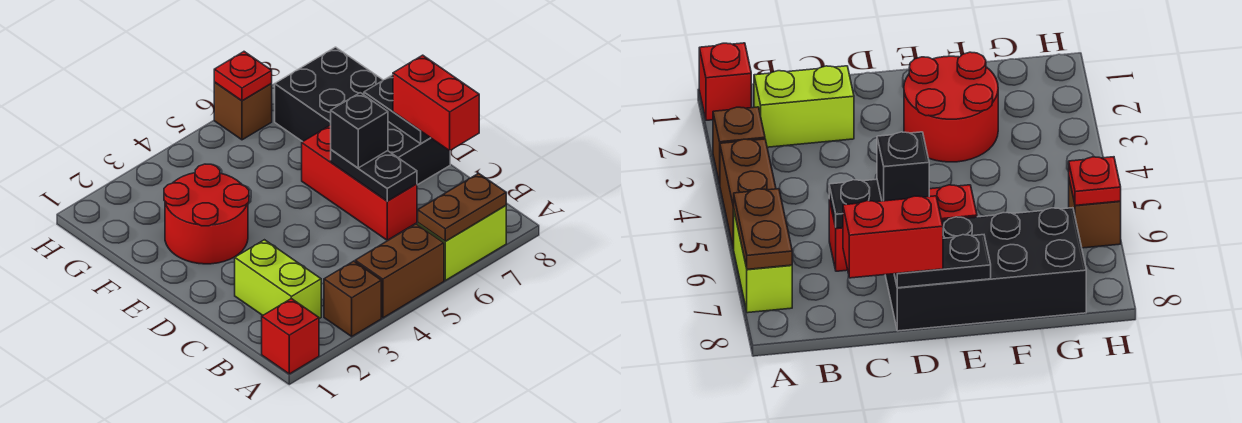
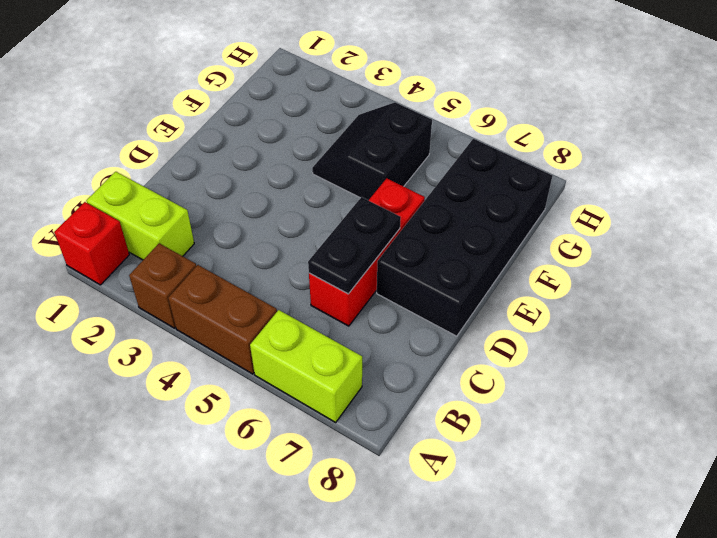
lime 1x2 brick [86,172,194,260] -> lime 1x2 brick turned to [235,240,321,319]
black 2x2 slope [312,102,432,200] -> none
none -> red 2x2 round brick [164,164,249,264]
none -> brown 1x1 brick [214,82,272,140]
none -> brown 1x2 plate [418,173,506,241]

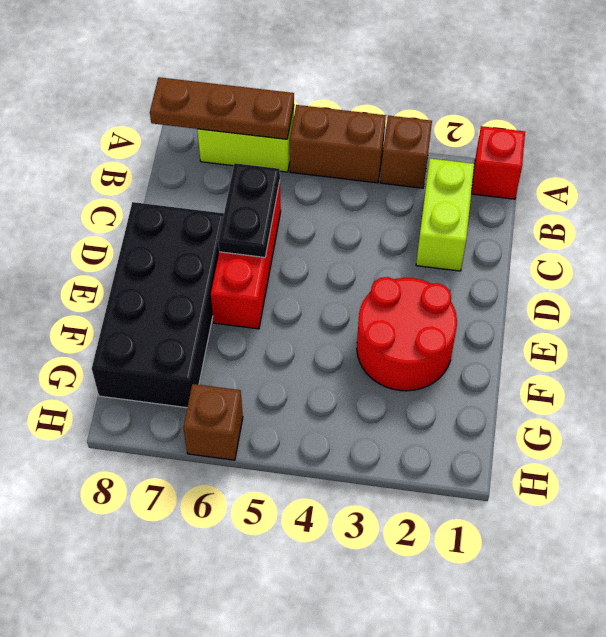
brown 1x3 plate [150,77,294,139] -> brown 1x2 plate [418,173,506,241]
none -> black 1x2 plate [364,75,430,144]
none -> red 1x1 plate [214,52,272,101]
none -> red 1x2 brick [393,55,479,151]

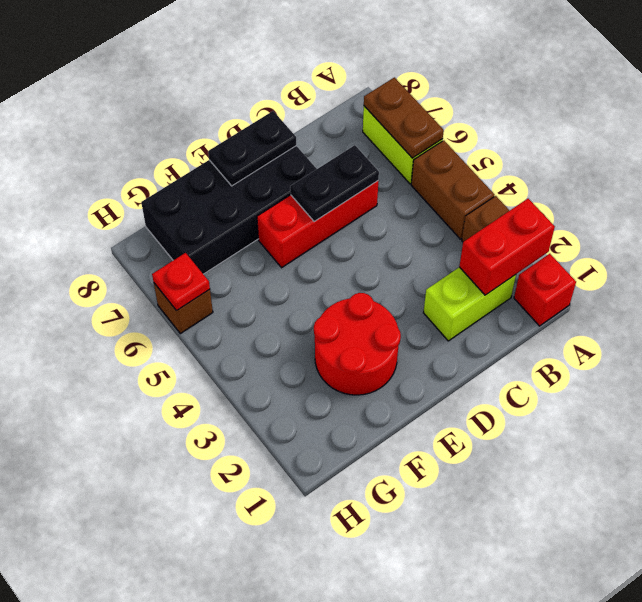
red 1x2 brick [459,199,555,295] -> red 1x2 brick moved to [393,55,479,151]
none -> black 1x1 brick [331,93,388,168]

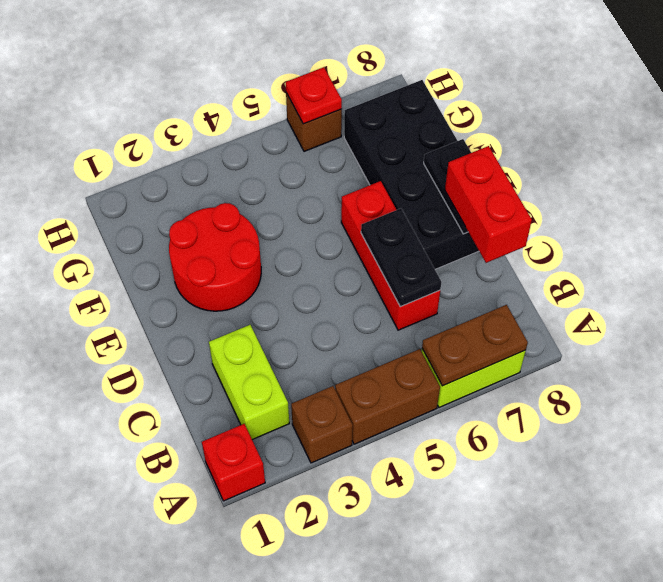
none -> black 1x1 brick [331,93,388,168]

